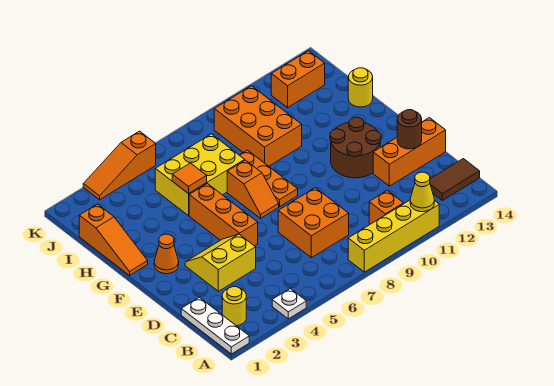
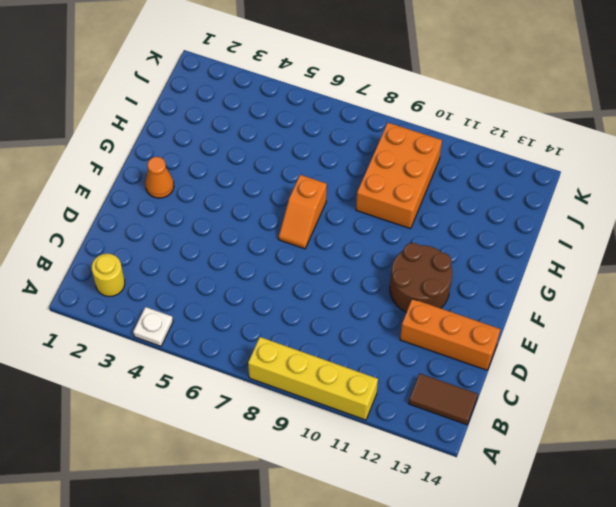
none -> white 1x3 plate [181,297,249,354]
none -> orange 1x1 brick [369,191,404,224]
none -> orange 2x2 brick [278,188,349,258]

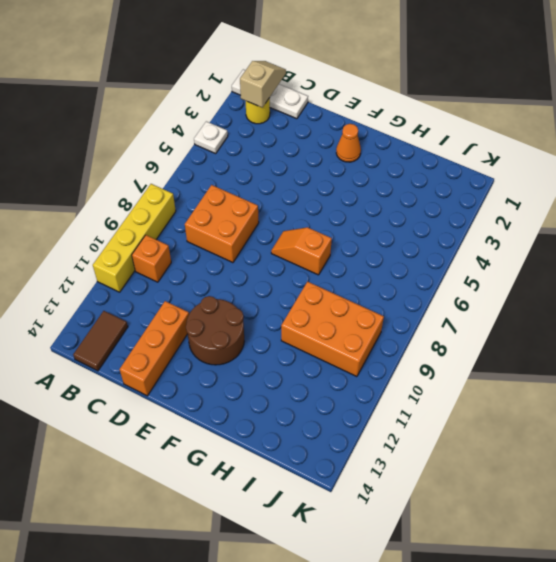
tan 1x2 slope [240,61,286,107] -> none
none -> yellow 2x2 slope [185,234,256,291]
none -> orange 1x3 brick [189,184,258,246]
none -> orange 1x3 plate [240,150,298,207]

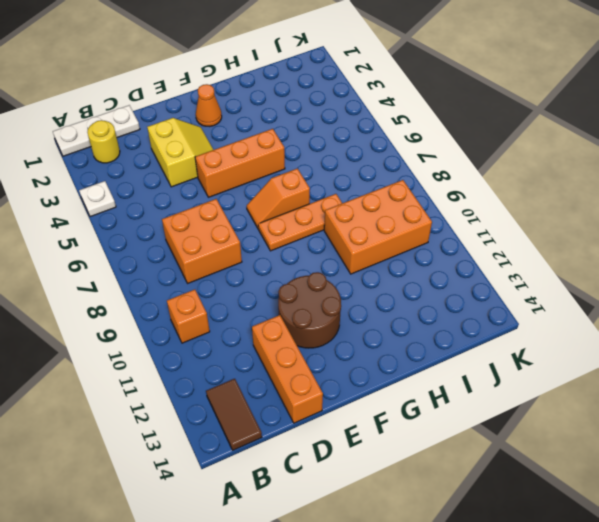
none -> yellow 1x4 brick [348,200,439,272]
none -> orange 1x3 slope [79,204,148,275]
none -> yellow 2x3 brick [155,134,245,216]

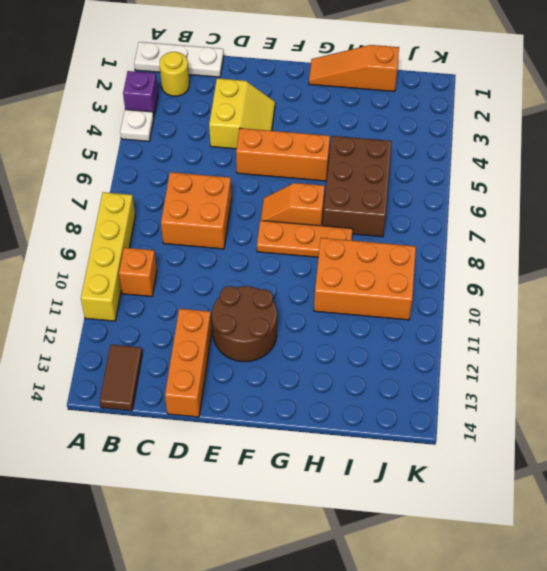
purple 1x1 brick [123,71,158,116] -> none
brown 2x3 brick [323,136,392,237] -> yellow 2x3 brick [155,134,245,216]
none -> orange 1x1 cone [154,234,179,274]
none -> yellow 1x1 round brick [348,68,373,107]
none -> orange 1x2 brick [271,51,325,108]

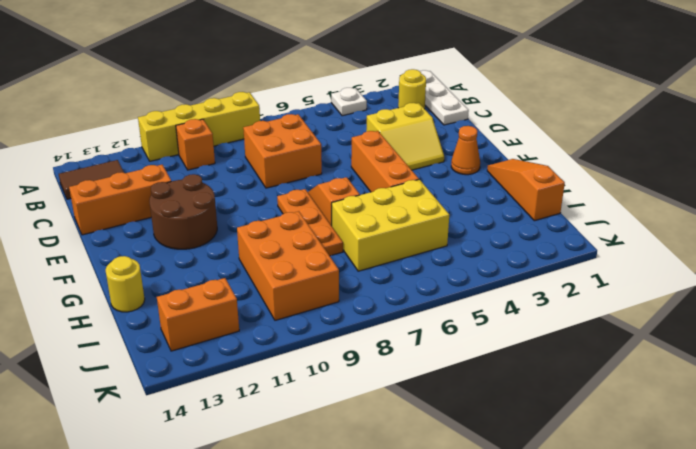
none -> orange 1x3 slope [83,131,156,200]
none -> yellow 1x1 cone [410,172,434,212]
none -> brown 1x1 round brick [397,110,422,149]

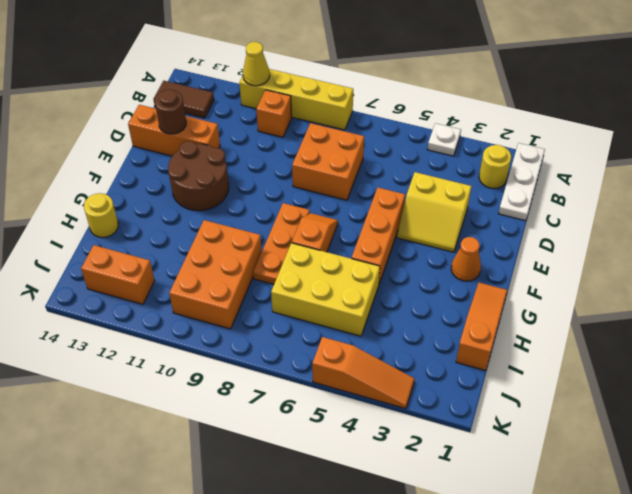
none -> orange 1x1 tile [172,163,207,194]

